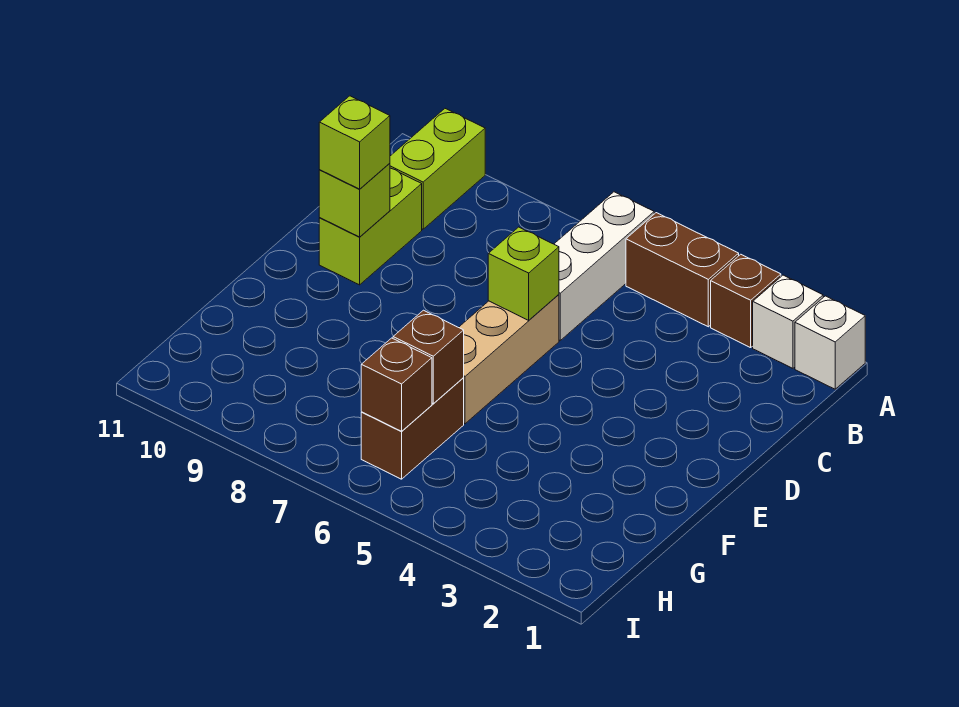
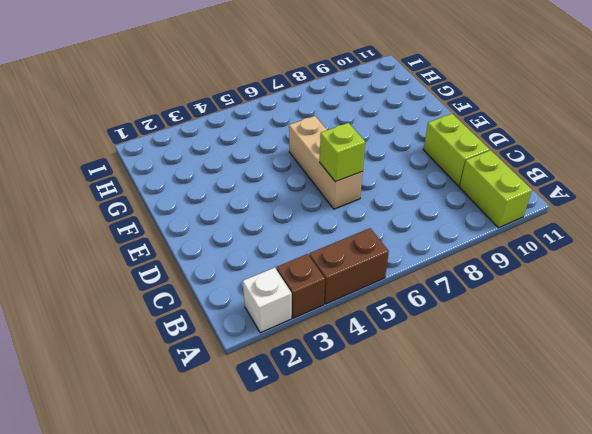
none -> white 1x1 brick [795,296,865,389]
none -> white 1x3 brick [554,192,654,340]
none -> brown 1x2 brick [361,378,464,479]

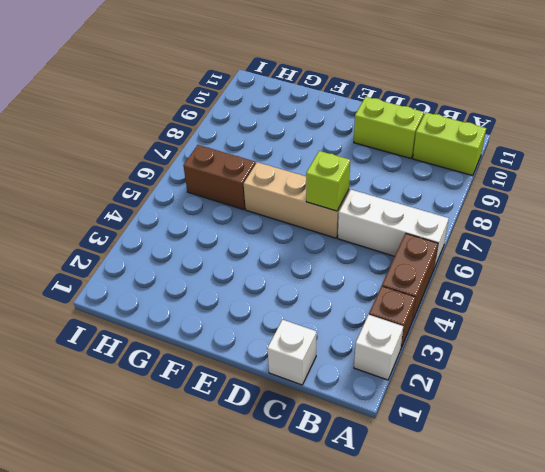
white 1x1 brick [267,320,316,385] -> white 1x1 brick moved to [795,296,865,389]
none -> lime 1x1 brick [319,163,390,237]
none -> brown 1x1 brick [393,310,464,403]
none -> brown 1x1 brick [361,338,432,431]

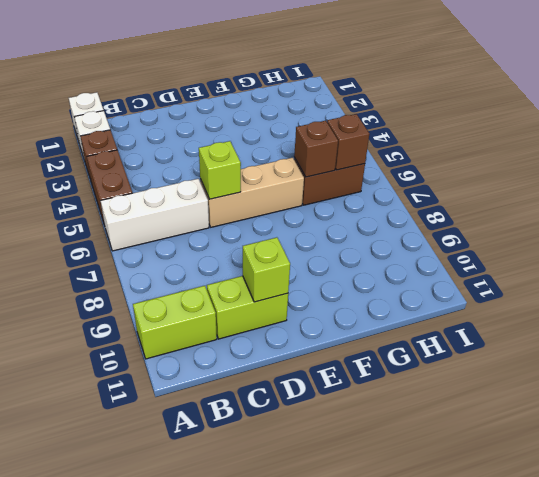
none -> lime 1x1 brick [319,96,390,189]

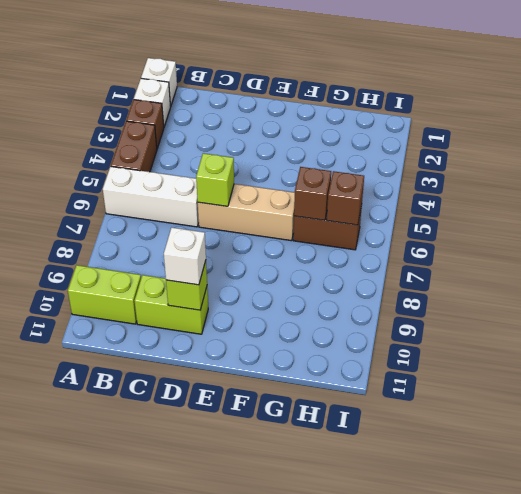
white 1x1 brick [164,228,206,285] -> lime 1x1 brick [319,96,390,189]

